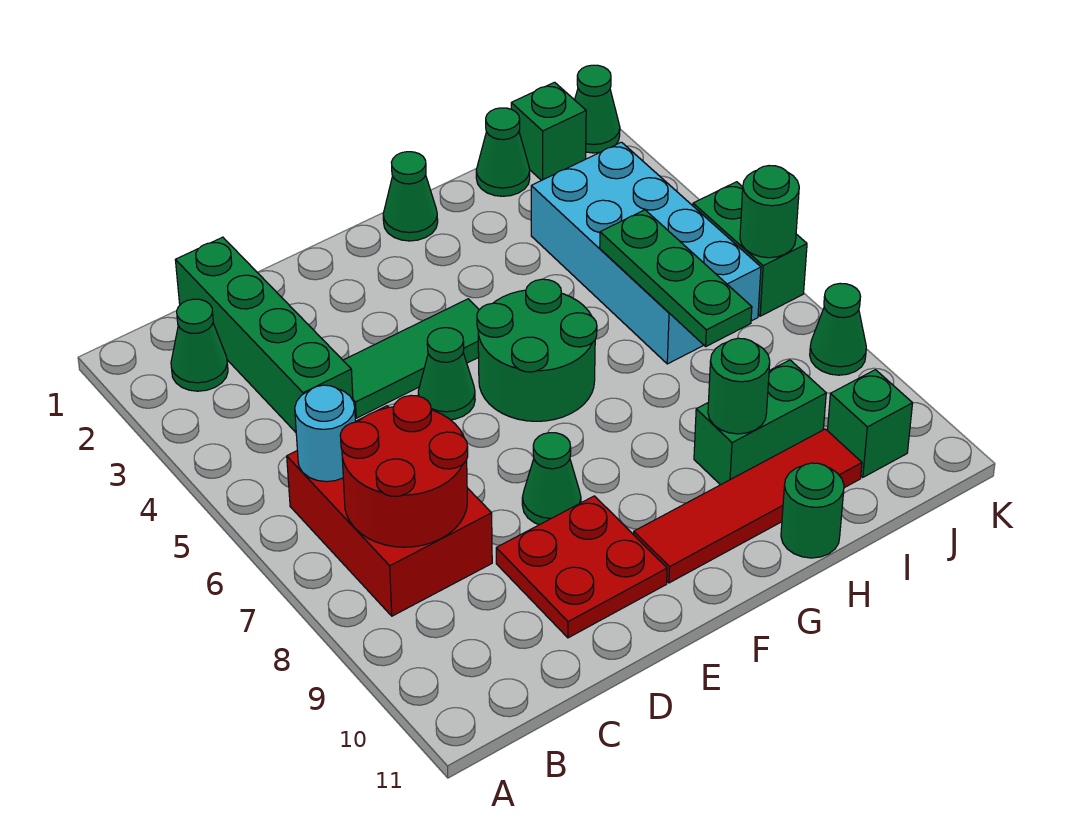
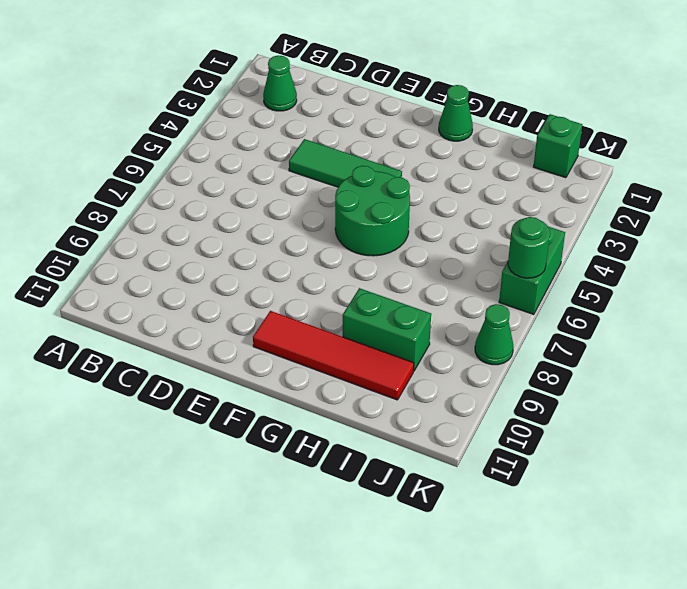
none -> red 2x3 brick [287,406,492,616]
none -> green 1x4 brick [175,237,353,432]
none -> red 2x2 plate [496,496,667,638]

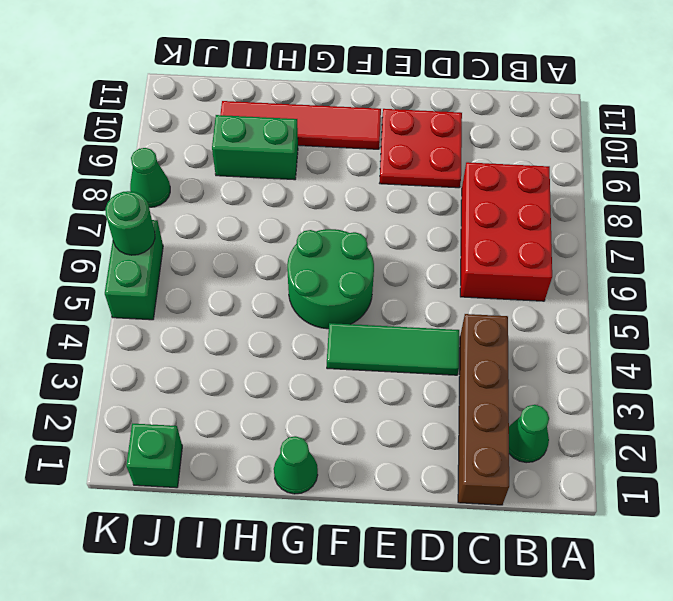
brown 1x4 brick [458,314,509,505] -> green 1x4 brick [175,237,353,432]
none -> green 1x1 cone [418,328,475,420]
none -> green 1x1 cone [522,433,581,525]
none -> green 1x1 round brick [781,463,844,558]

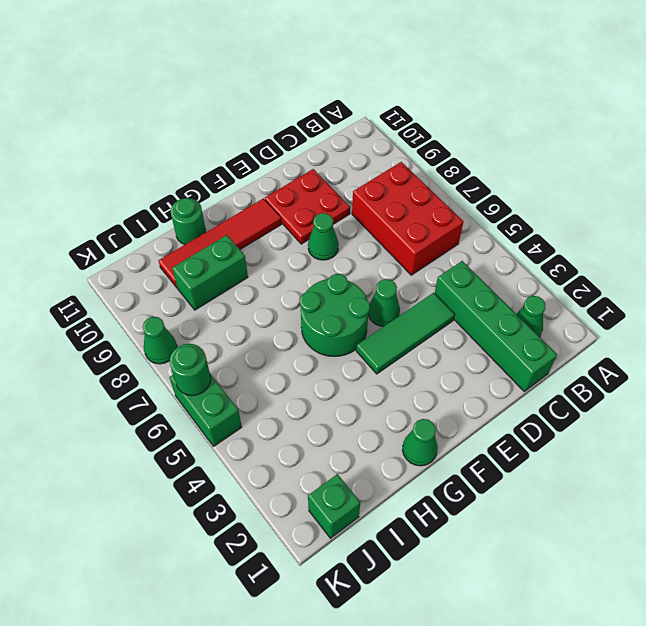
none -> green 1x1 cone [476,108,530,196]
none -> cyan 2x4 brick [531,142,761,364]
none -> green 1x1 brick [827,370,913,477]

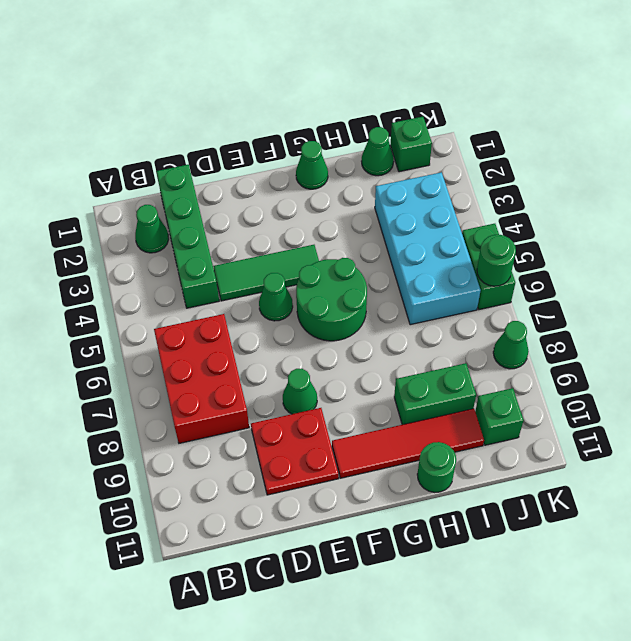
none -> green 1x1 cone [575,65,620,153]
none -> cyan 1x1 round brick [295,385,355,482]
none -> red 2x2 round brick [340,396,468,547]

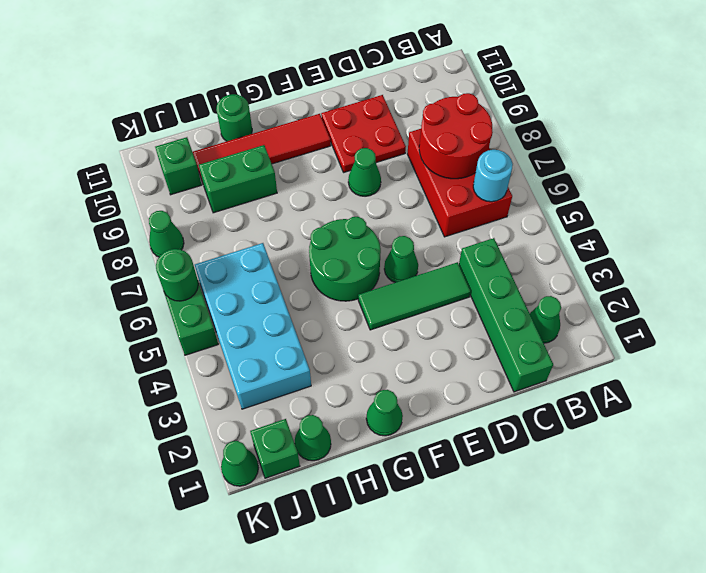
none -> green 1x1 round brick [708,338,770,434]
none -> green 1x3 plate [600,210,752,346]

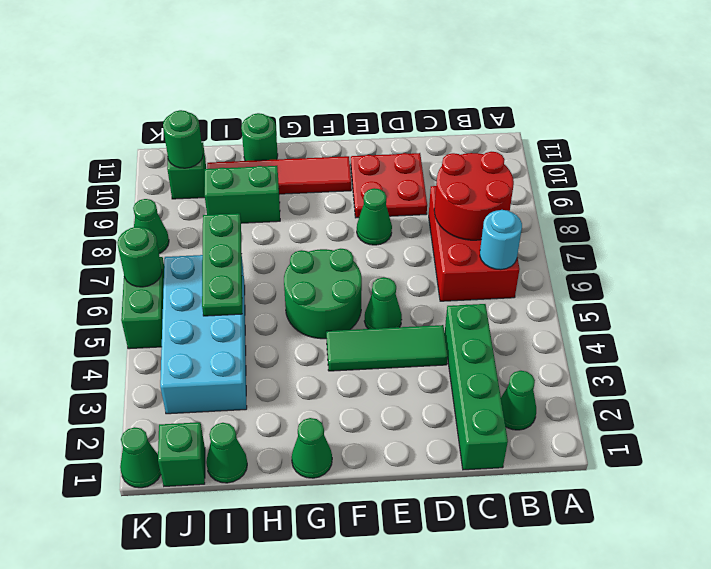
green 1x1 round brick [163,110,203,168] -> green 1x1 round brick moved to [708,338,770,434]

